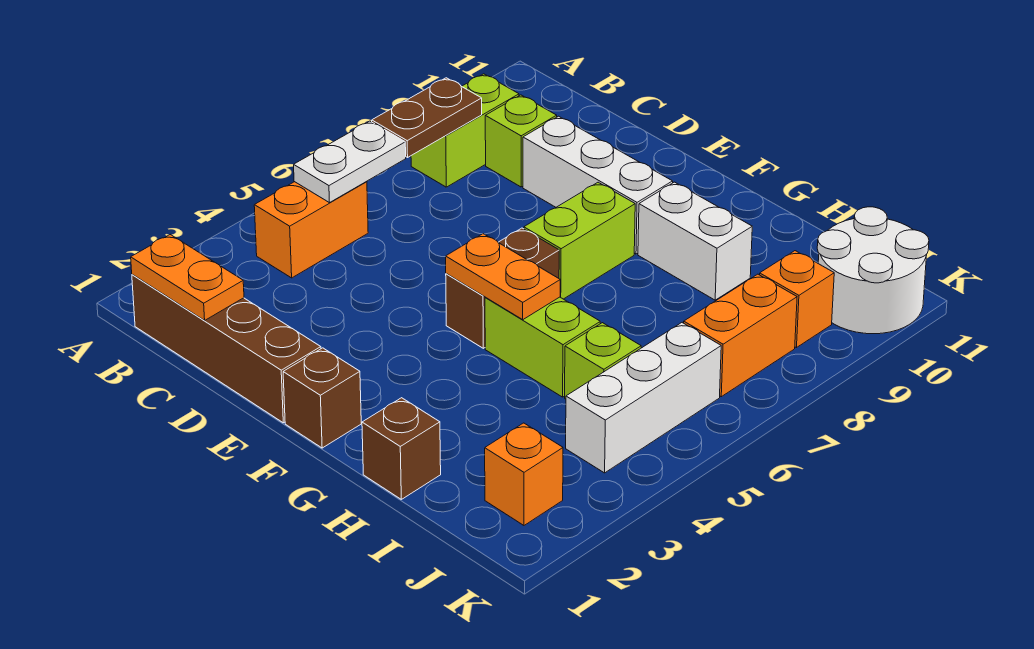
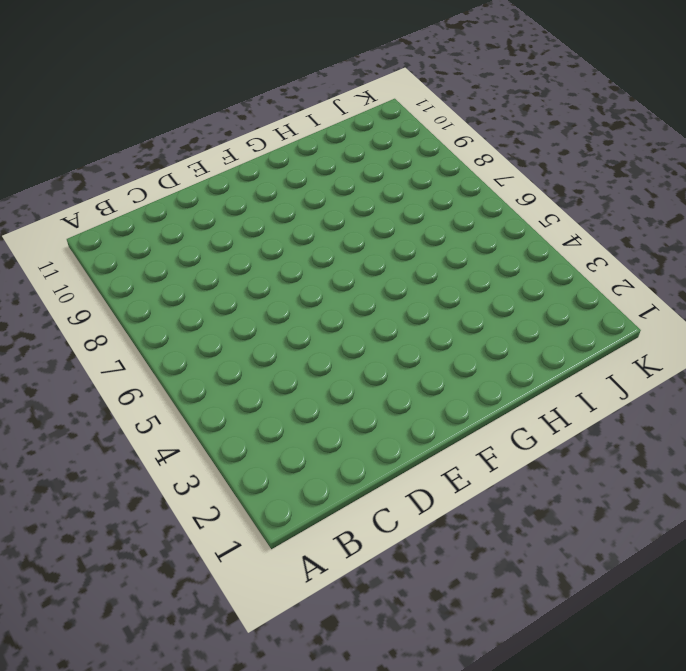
none -> brown 1x4 brick [132,275,321,423]
none -> orange 1x2 brick [254,182,368,278]
none -> lime 1x2 brick [411,74,519,187]

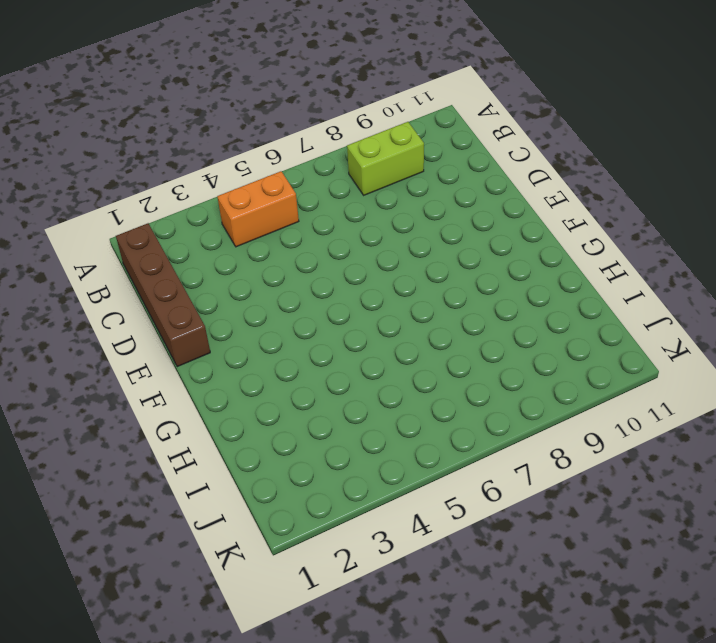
none -> lime 1x1 brick [485,95,557,187]
none -> white 1x3 brick [523,116,673,254]
none -> brown 1x1 brick [283,348,361,448]

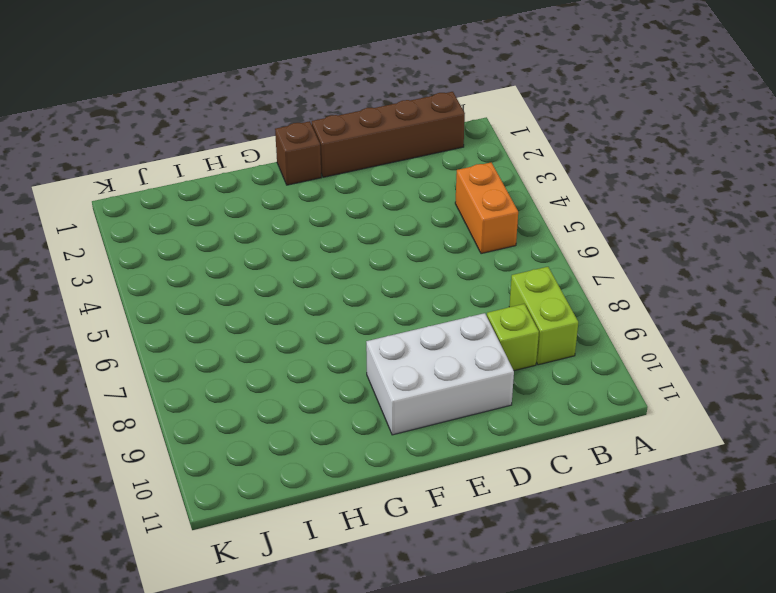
white 2x3 brick [366,313,514,435] -> white 1x3 brick [523,116,673,254]
none -> brown 1x2 brick [446,228,559,348]
none -> lime 1x2 brick [524,182,635,299]
none -> lime 1x2 brick [485,297,600,397]

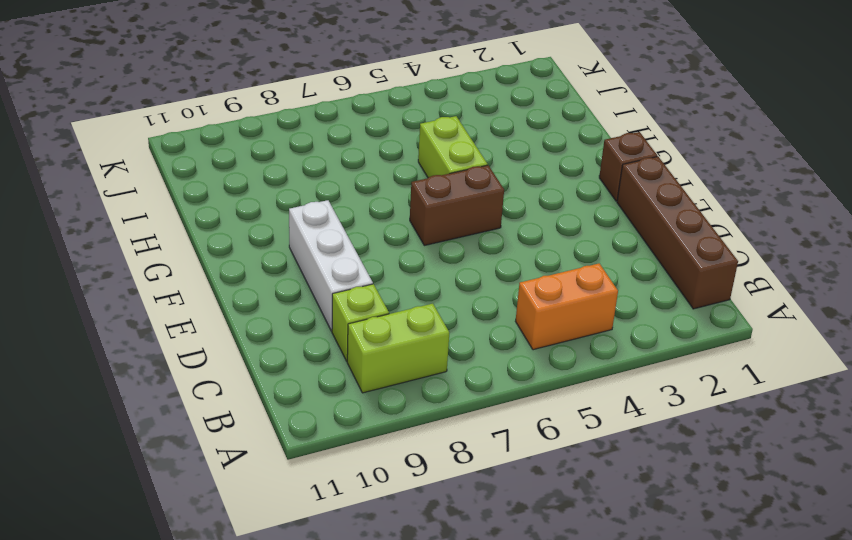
none -> lime 1x2 brick [524,182,635,299]
none -> white 1x2 brick [638,182,752,300]
none -> brown 1x1 brick [362,398,441,499]

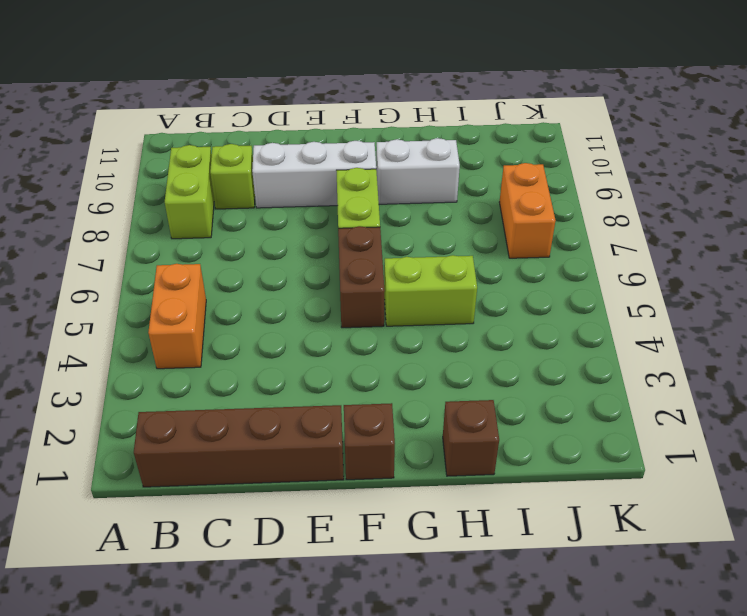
none -> lime 1x1 brick [565,323,641,399]
none -> orange 1x1 brick [485,423,563,525]
none -> white 1x3 brick [566,323,721,473]

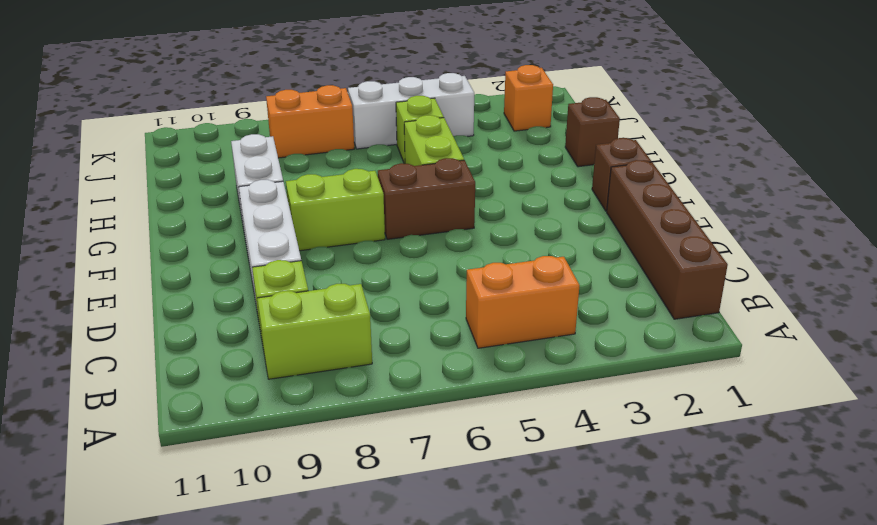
none -> orange 1x1 brick [760,251,834,348]
none -> white 2x2 round brick [817,207,929,334]
none -> orange 1x2 plate [131,235,244,320]

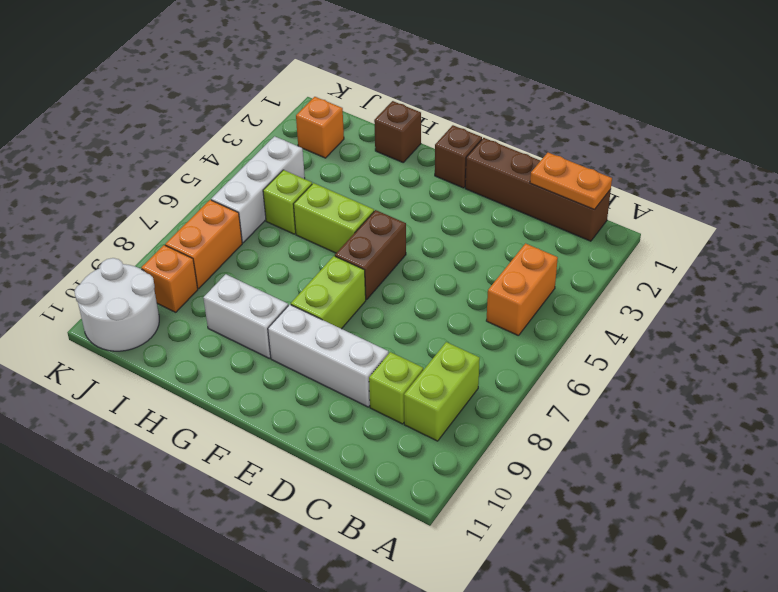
none -> white 1x2 plate [294,121,406,203]
none -> brown 1x2 plate [372,78,482,157]
none -> orange 1x2 plate [446,234,560,320]

